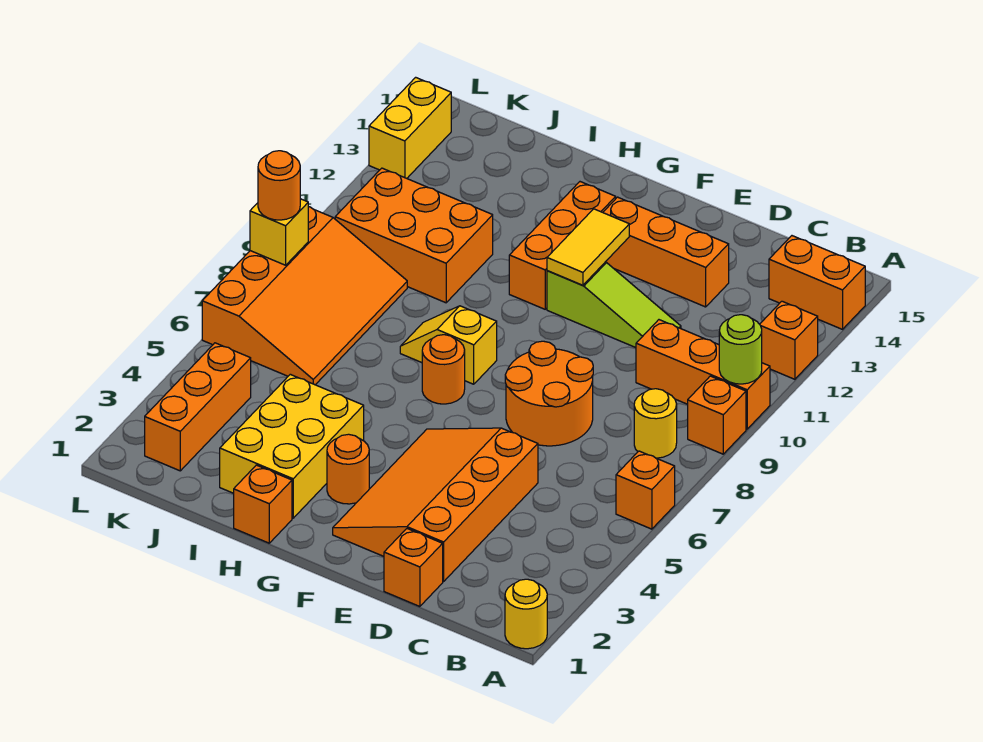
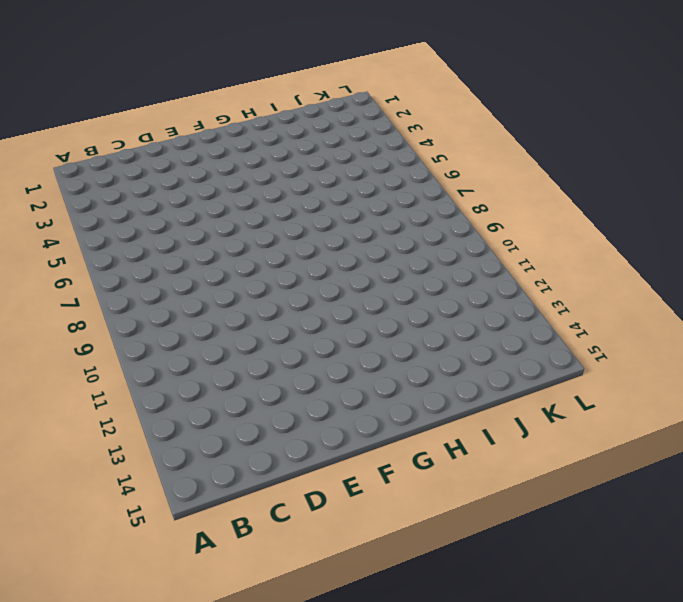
none -> yellow 1x1 round brick [505,579,547,649]
none -> orange 1x1 brick [616,451,675,529]
none -> orange 1x1 brick [688,376,746,454]

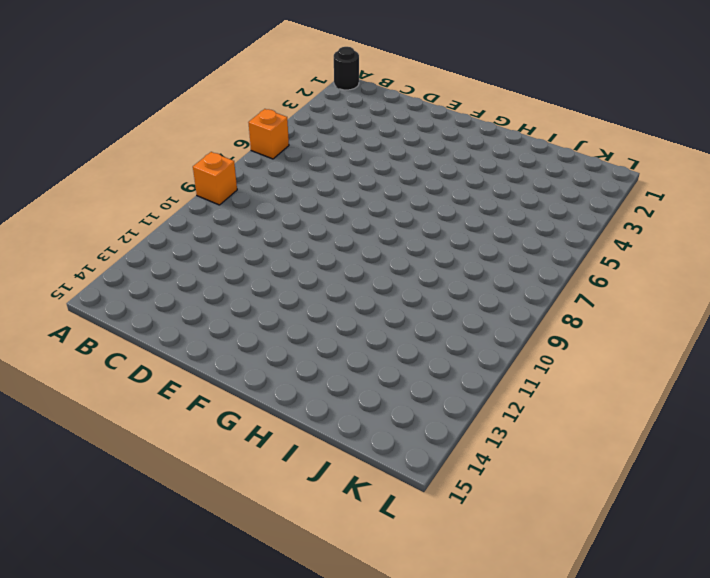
black 1x1 round brick [334,47,359,90] -> yellow 1x1 round brick [505,579,547,649]
none -> orange 1x3 brick [636,320,770,429]
none -> orange 1x1 brick [760,301,818,379]
none -> orange 1x2 brick [769,236,865,329]

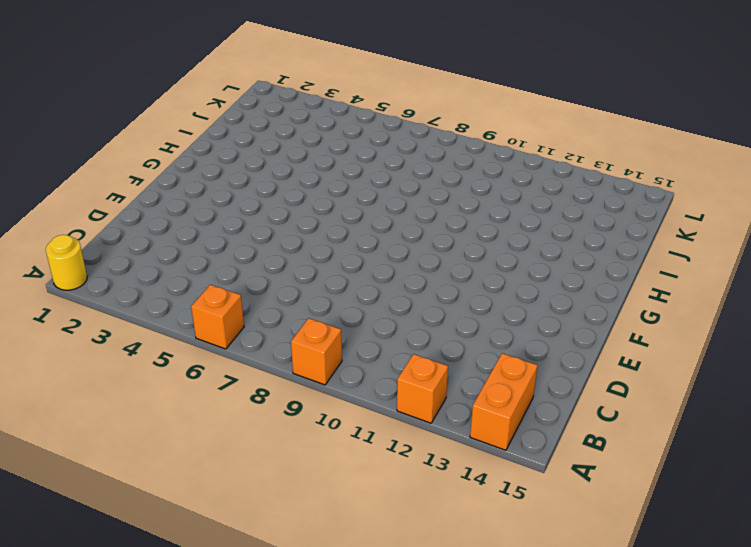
none -> orange 1x3 brick [636,320,770,429]
none -> yellow 1x1 round brick [634,389,677,458]
none -> orange 1x1 brick [384,529,443,607]

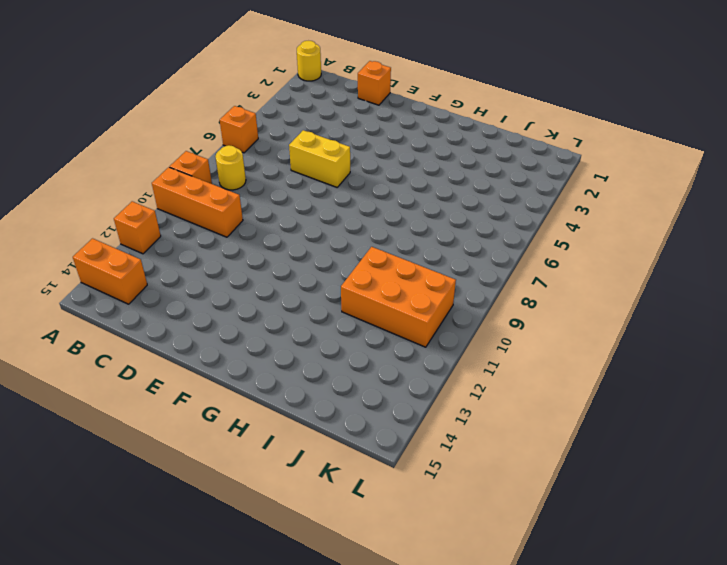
yellow 1x2 brick [289,130,350,187] -> yellow 1x2 brick turned to [369,77,451,178]
none -> orange 3x4 slope [333,428,538,581]
none -> orange 2x2 round brick [505,341,593,446]
none -> lime 1x3 slope [547,262,681,348]

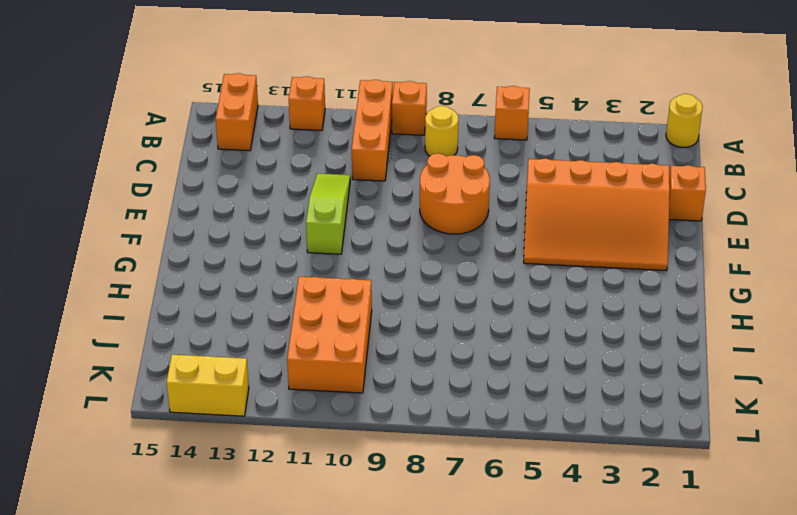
none -> orange 1x3 brick [603,197,729,307]
none -> orange 1x1 round brick [327,434,369,504]
none -> orange 1x1 round brick [422,335,465,404]

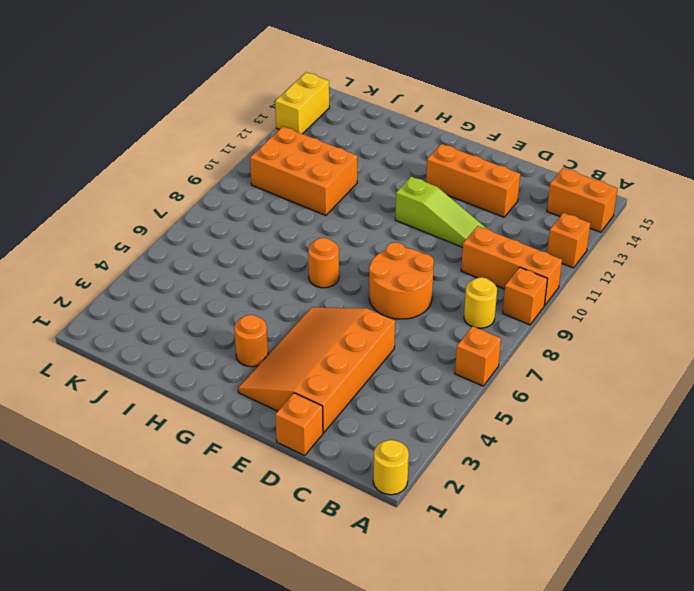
none -> yellow 1x2 slope [400,306,497,384]
none -> orange 1x3 brick [509,182,616,309]
none -> orange 1x1 brick [234,465,292,543]

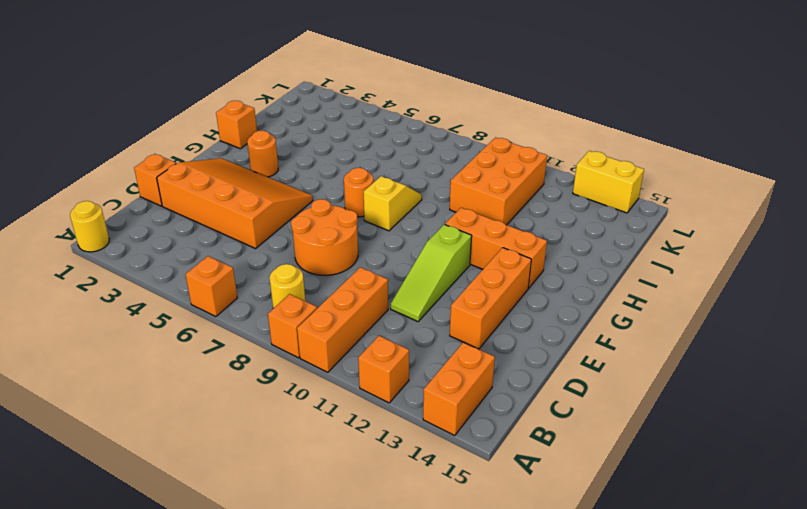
none -> yellow 2x3 brick [220,374,364,518]
none -> orange 3x4 slope [202,207,407,385]
none -> orange 1x3 brick [145,343,251,471]

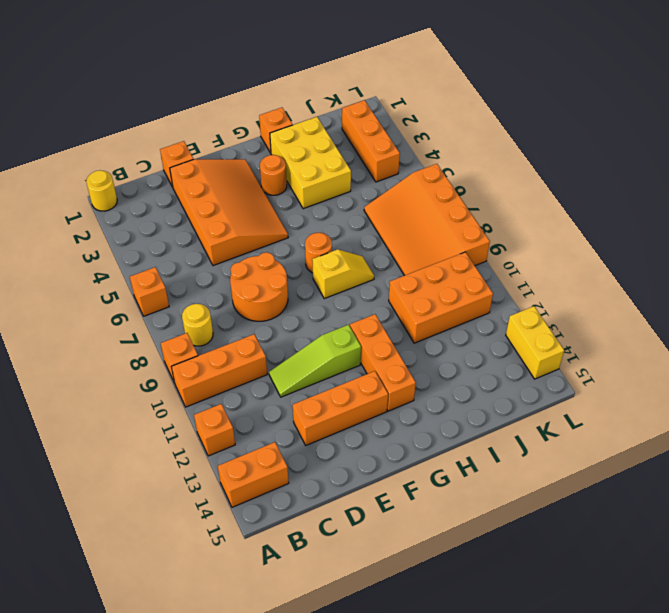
none -> lime 1x1 round brick [719,315,762,384]
none -> yellow 1x2 tile [547,209,629,285]
none -> yellow 1x1 brick [250,199,308,265]

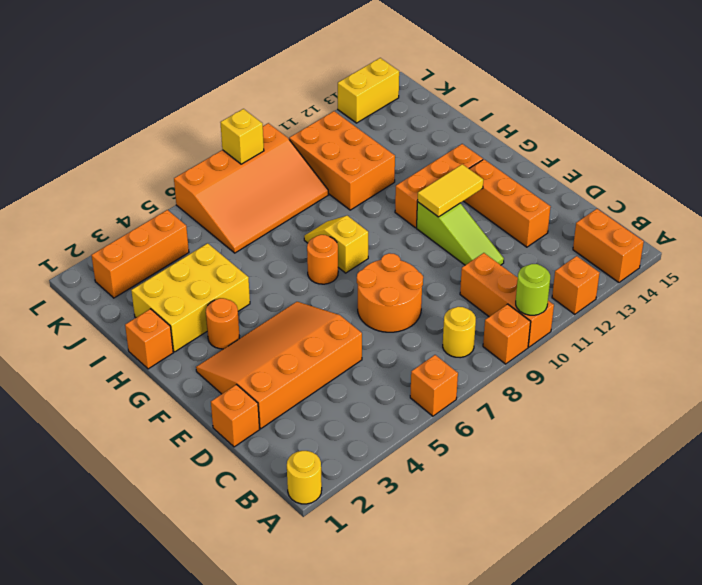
none -> orange 1x1 round brick [258,151,300,220]

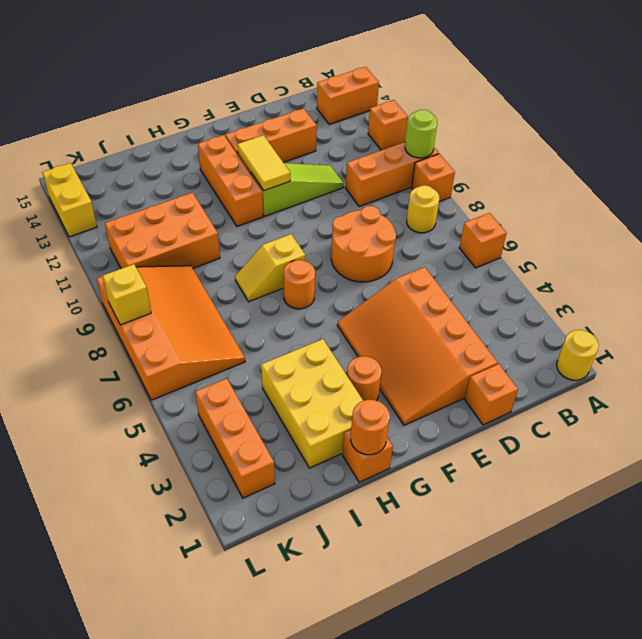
orange 1x1 round brick [351,400,390,455] -> orange 1x1 round brick moved to [258,151,300,220]

